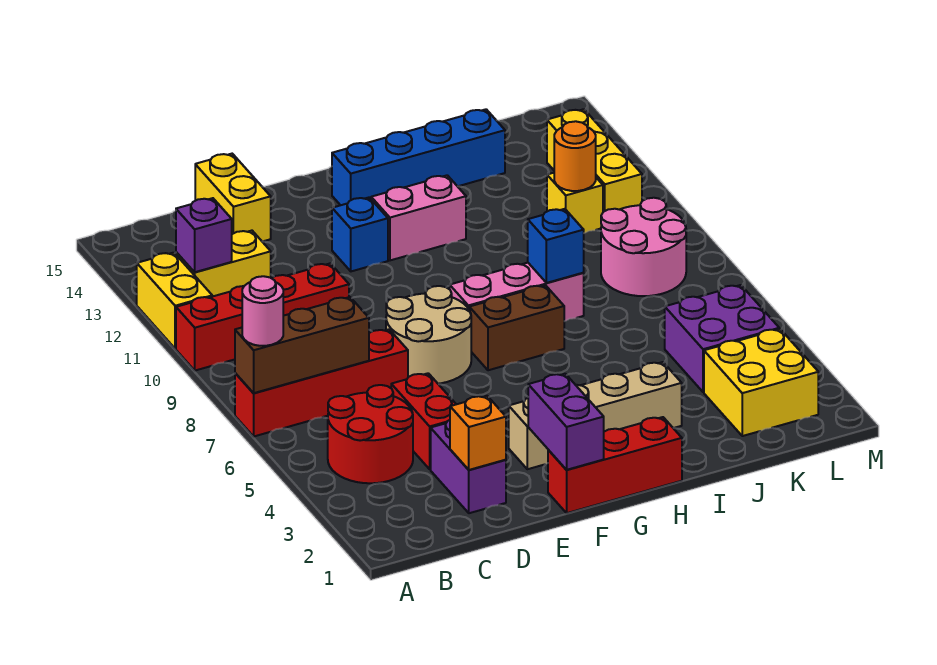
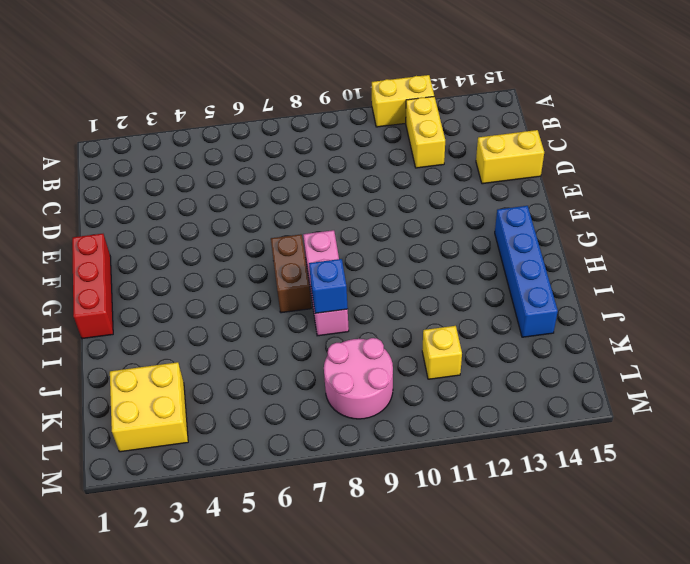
none -> red 1x4 brick [235,329,408,436]
none -> red 1x4 brick [176,263,349,371]
none -> red 2x2 round brick [328,385,413,483]

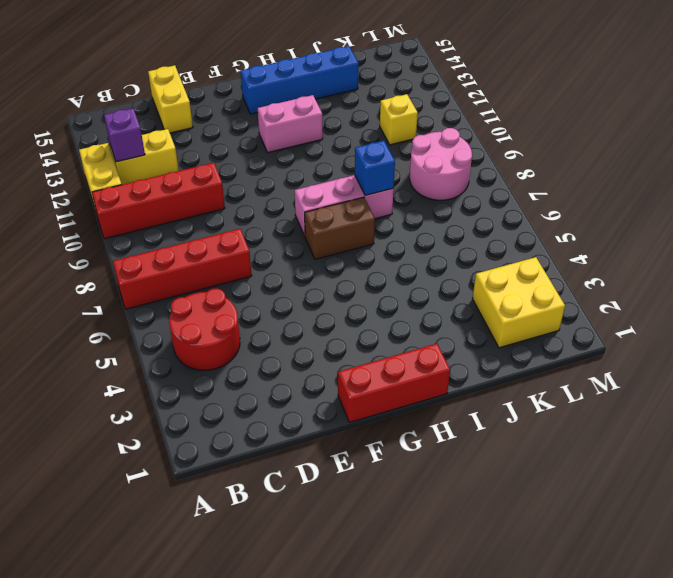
none -> purple 1x2 brick [431,420,506,513]
none -> red 1x2 brick [391,373,456,469]
none -> tan 2x2 round brick [386,286,471,384]

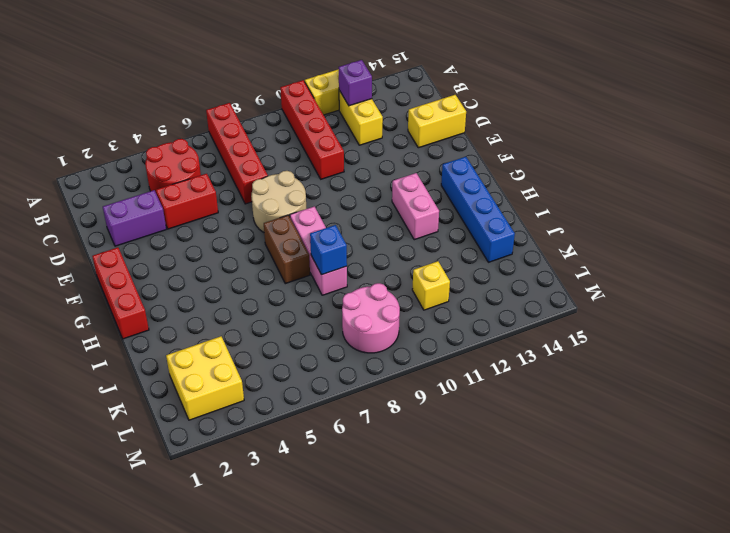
none -> tan 1x4 brick [509,362,682,469]
none -> blue 1x1 brick [332,198,388,271]
none -> purple 2x2 brick [665,285,779,392]

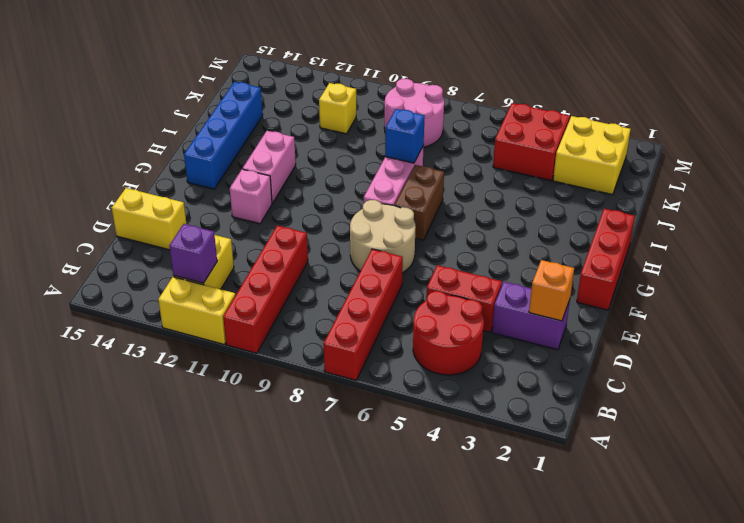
pink 1x1 brick [230,169,272,224] -> blue 1x1 brick [332,198,388,271]
red 2x2 brick [493,103,570,181] -> purple 2x2 brick [665,285,779,392]
none -> tan 1x4 brick [509,362,682,469]
none -> yellow 1x3 brick [547,109,642,212]
none -> brown 1x3 brick [235,297,369,393]

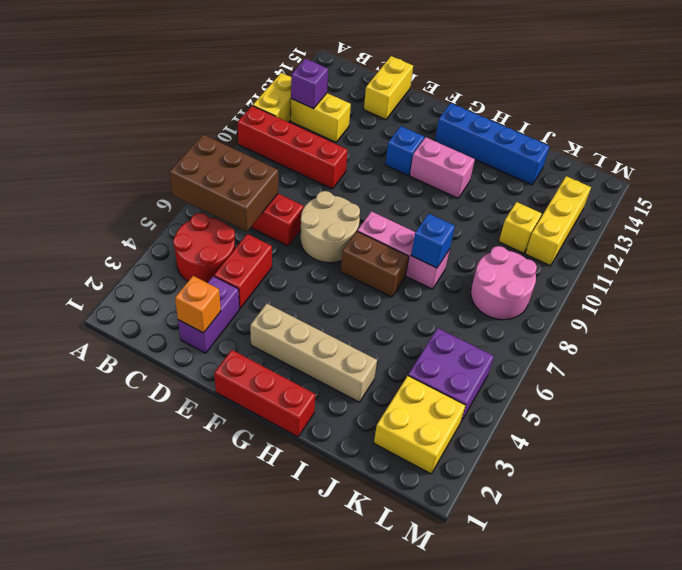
brown 2x3 brick [170,134,278,232] -> brown 1x3 brick [235,297,369,393]
none -> purple 1x2 brick [528,374,604,470]
none -> orange 1x1 round brick [554,121,596,191]
none -> pink 1x1 round brick [242,276,283,346]

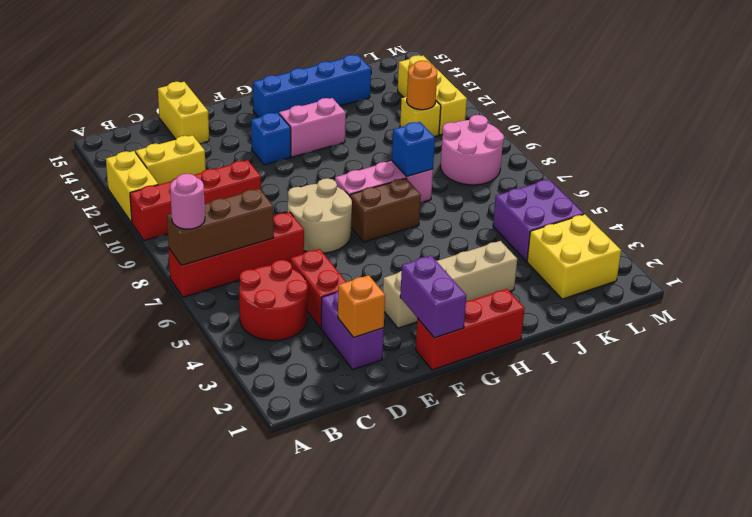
none -> purple 1x1 brick [176,198,232,272]

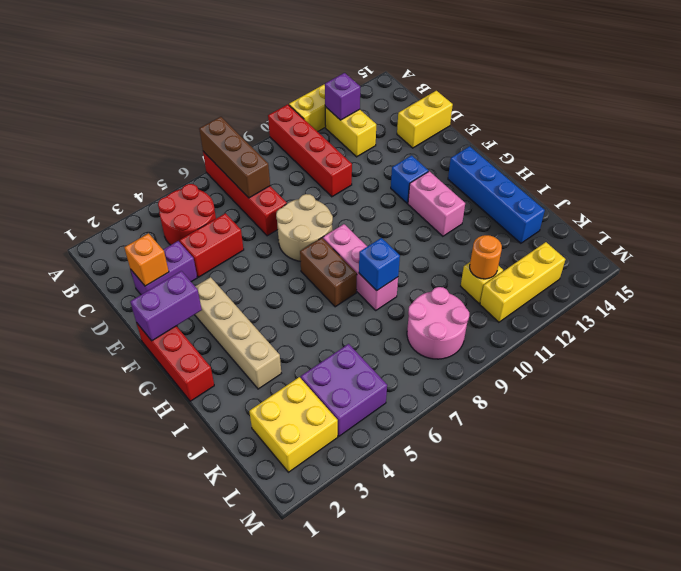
none -> pink 1x1 round brick [242,276,283,346]

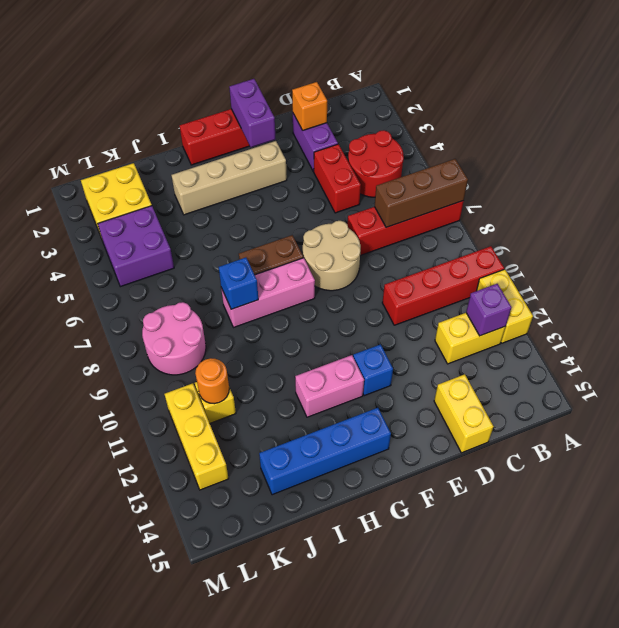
none -> pink 1x1 round brick [242,276,283,346]

